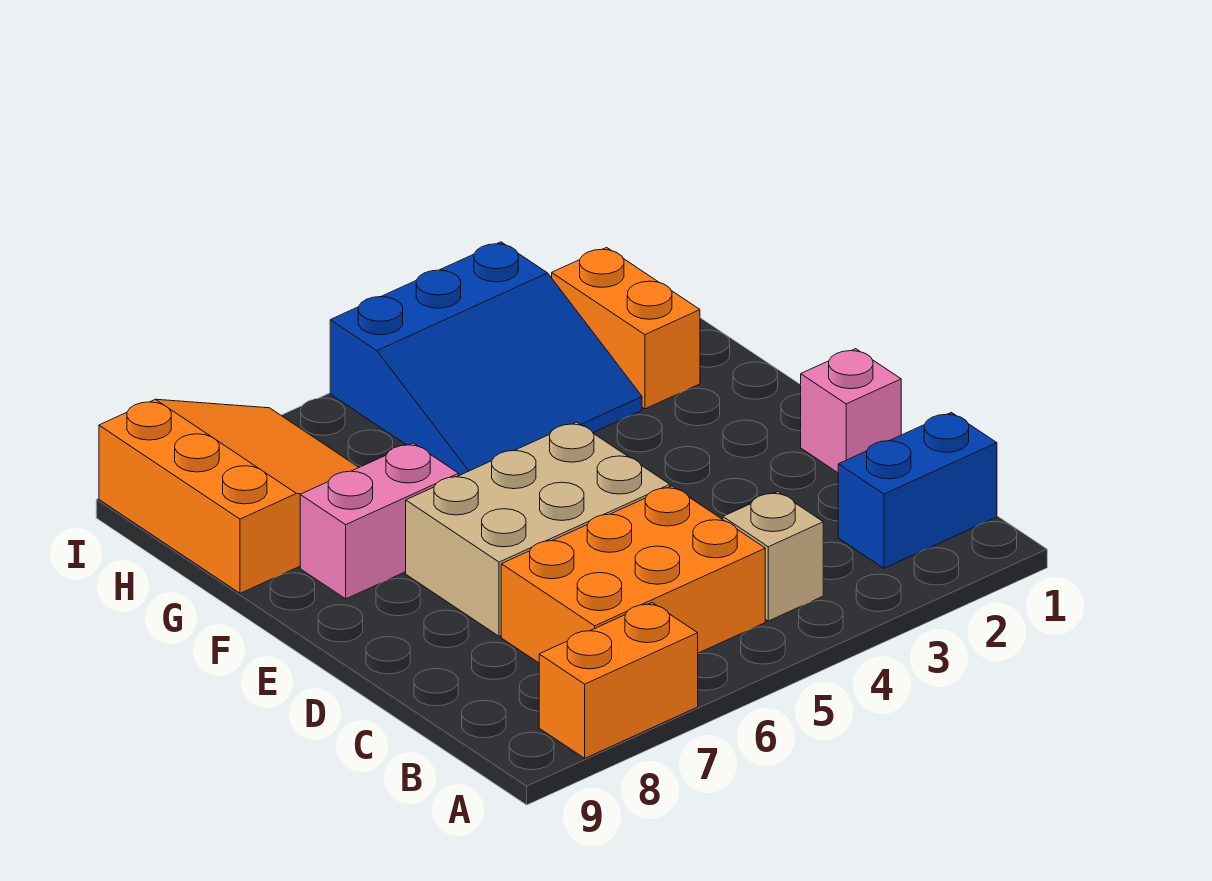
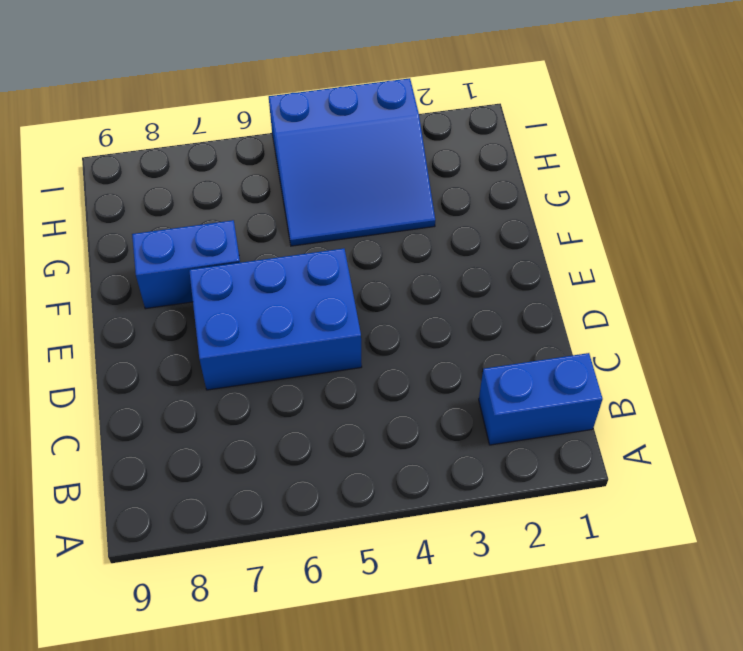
blue 2x3 brick [189,248,362,390] -> tan 2x3 brick [406,422,670,636]
blue 1x2 brick [132,220,240,309] -> pink 1x2 brick [300,443,459,599]
none -> orange 1x2 brick [539,603,698,758]
none -> tan 1x1 brick [723,492,823,621]

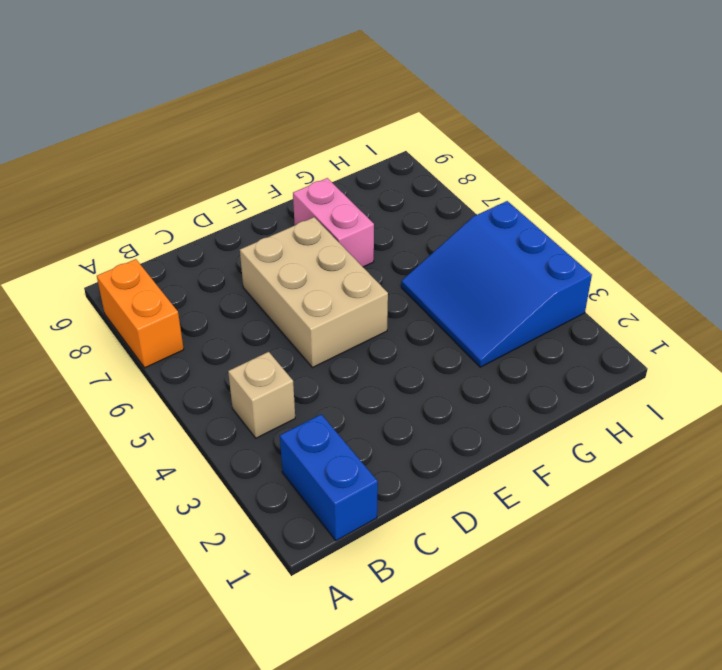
none -> orange 2x3 brick [501,486,765,663]
none -> pink 1x1 brick [801,349,901,473]

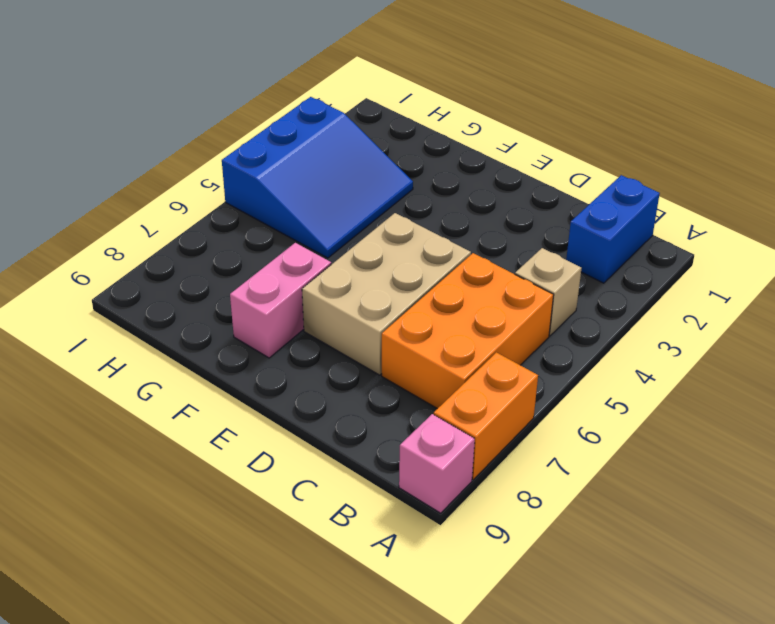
pink 1x1 brick [399,414,475,513] -> pink 1x1 brick moved to [801,349,901,473]
none -> orange 1x2 brick [552,247,700,409]
none -> orange 3x3 slope [99,399,359,593]

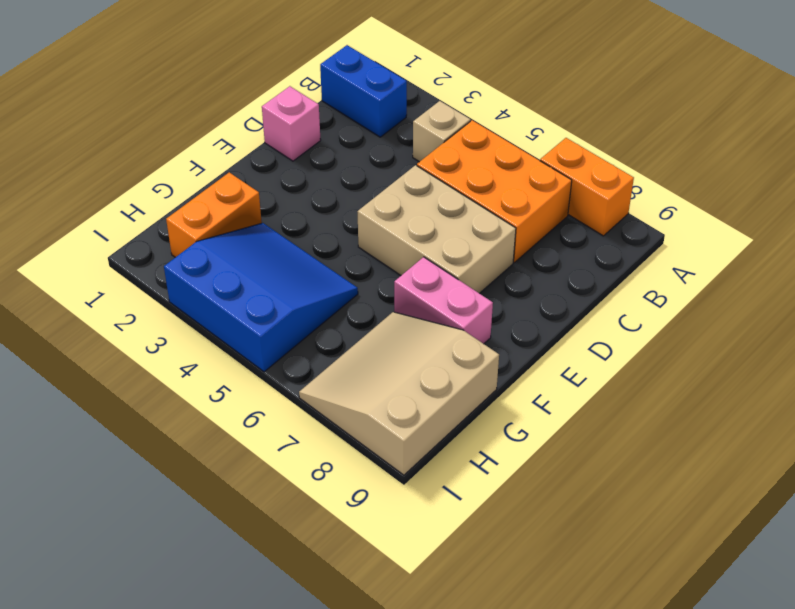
tan 3x3 slope [299,312,499,475] -> orange 3x3 slope [99,399,359,593]

